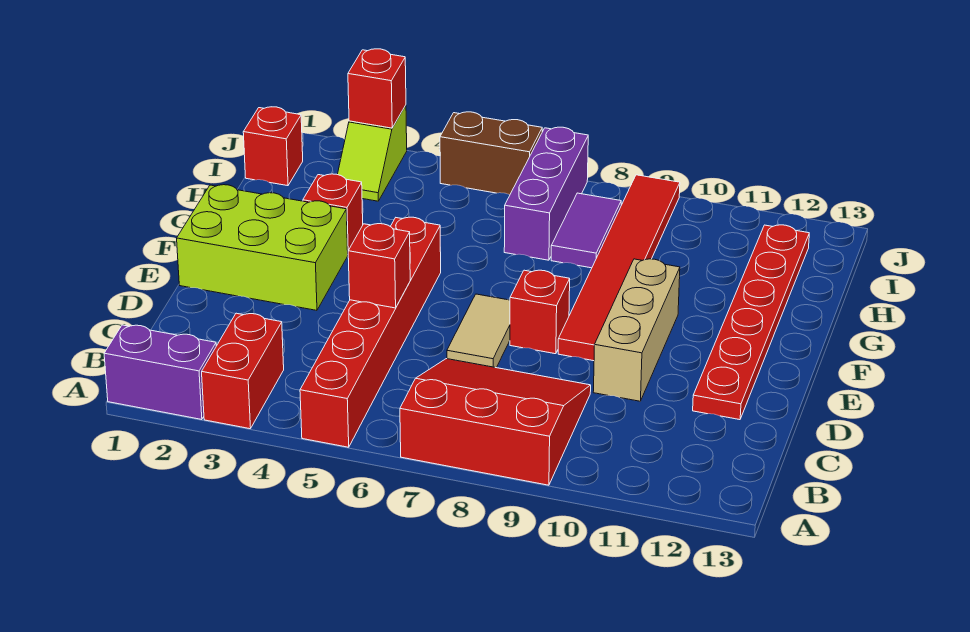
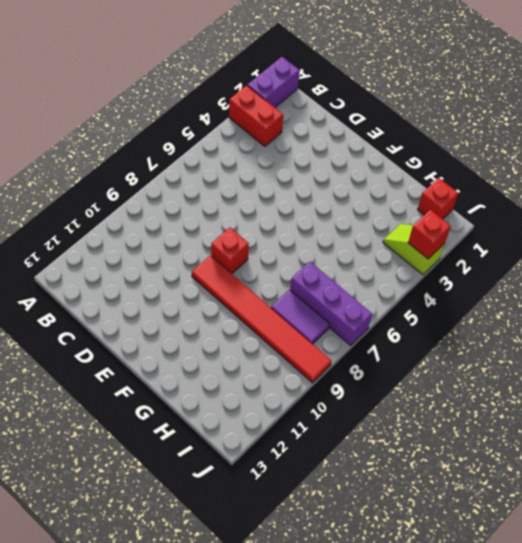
none -> red 1x6 brick [300,217,441,447]
none -> red 3x3 slope [400,359,591,485]
none -> tan 1x2 tile [447,294,510,368]

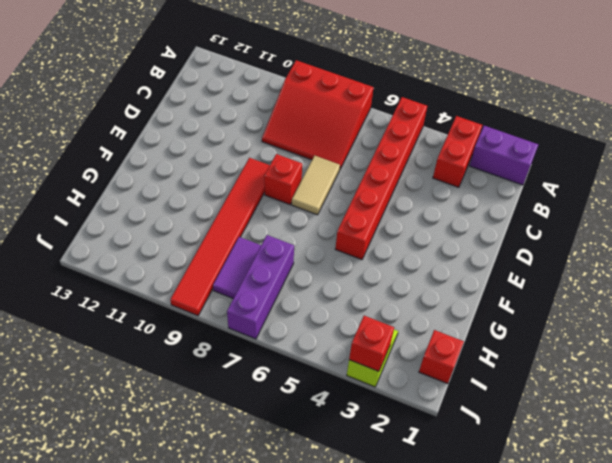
none -> tan 1x3 brick [593,259,680,401]
none -> red 1x6 plate [693,225,809,420]
none -> lime 2x3 brick [177,185,348,310]

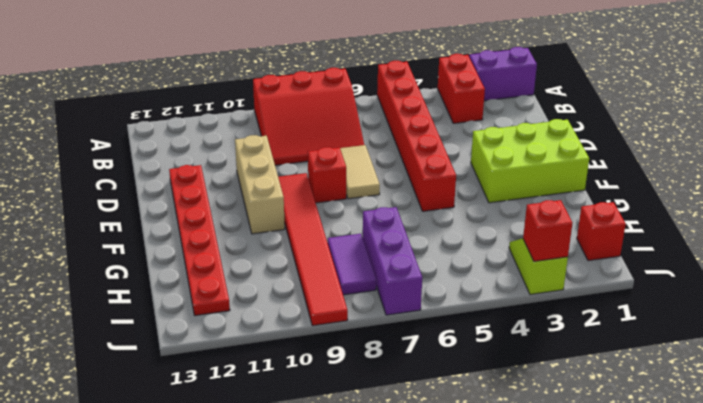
none -> red 1x1 brick [303,174,363,250]
none -> brown 1x2 brick [440,112,542,195]
none -> red 1x1 brick [348,224,410,308]

